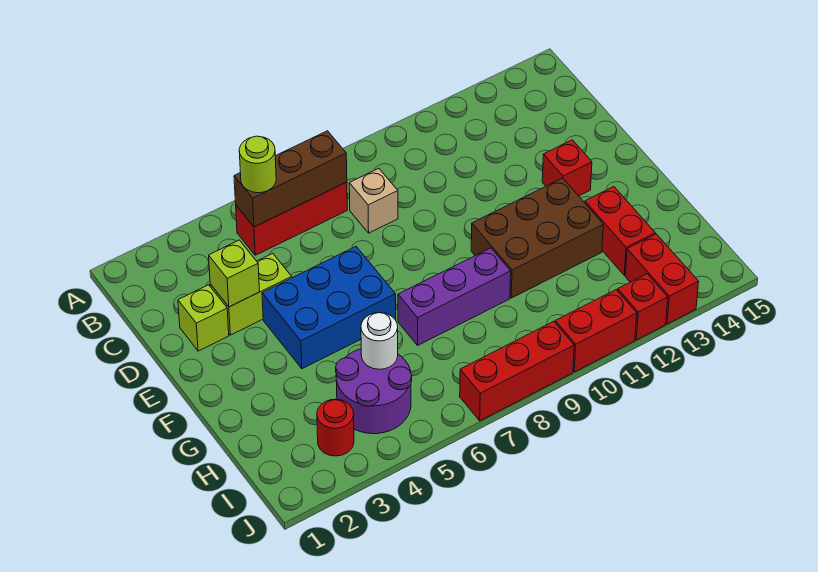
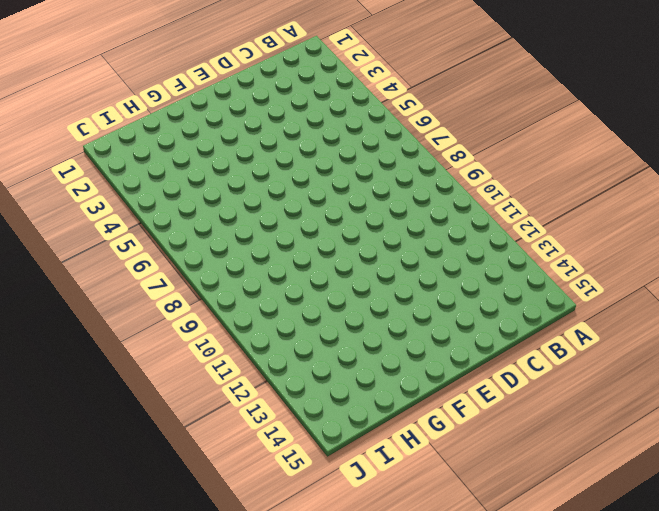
none -> red 1x3 brick [236,182,347,255]
none -> tan 1x1 brick [349,168,398,233]
none -> lime 1x1 brick [178,285,229,351]

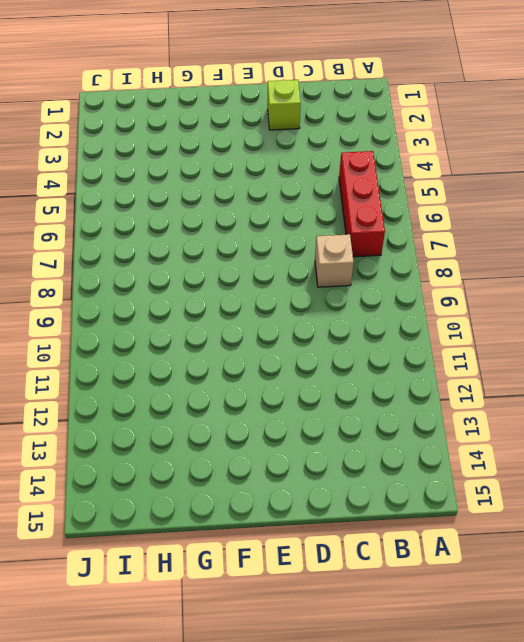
none -> lime 1x2 brick [210,253,292,335]
none -> blue 2x3 brick [262,247,396,369]
none -> red 1x1 brick [542,140,592,196]

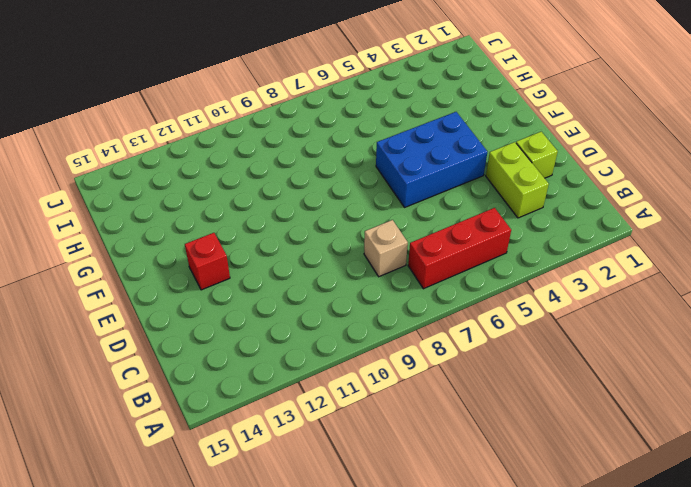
lime 1x2 brick [486,142,549,218] -> lime 1x2 brick turned to [210,253,292,335]
none -> brown 2x3 brick [471,178,603,298]
none -> purple 1x3 brick [398,248,511,345]
none -> red 1x2 brick [585,187,655,275]

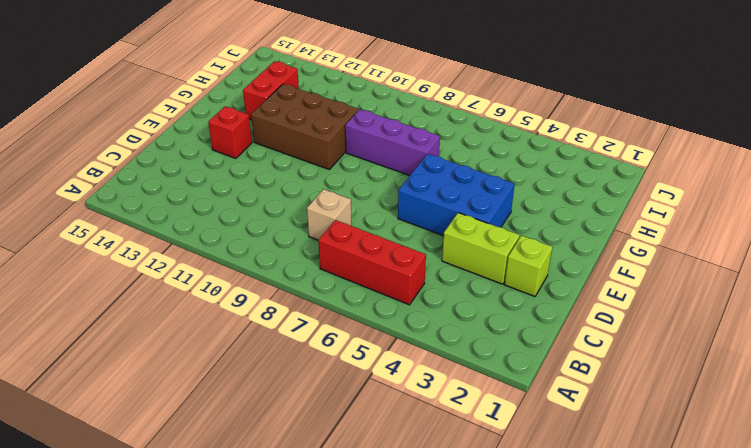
none -> purple 2x2 round brick [336,349,412,434]
none -> red 1x1 round brick [317,399,354,456]
none -> red 1x2 brick [625,234,699,324]

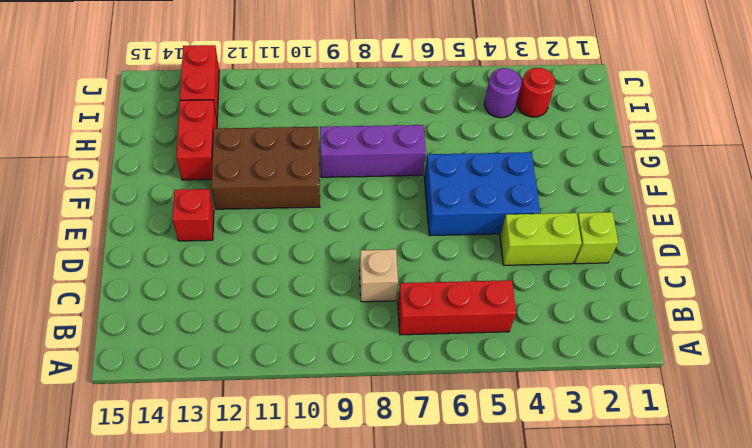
purple 1x1 round brick [484,68,522,118] -> purple 2x2 round brick [336,349,412,434]
none -> red 1x3 brick [460,321,574,421]
none -> red 1x2 brick [555,290,637,372]
none -> red 1x1 brick [618,274,668,340]

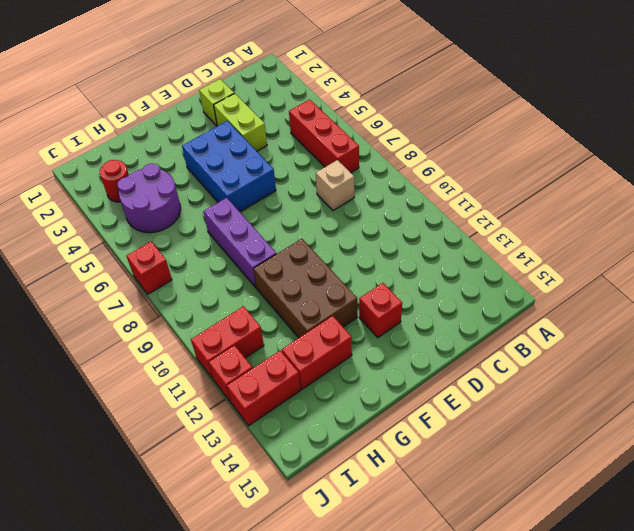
red 1x2 brick [191,306,264,379] -> red 1x2 brick turned to [555,290,637,372]
red 1x1 brick [127,242,172,294] -> red 1x3 brick [460,321,574,421]
none -> brown 1x3 brick [234,131,347,227]
none -> lime 1x1 brick [209,240,260,307]
none -> white 1x1 round brick [361,313,398,369]

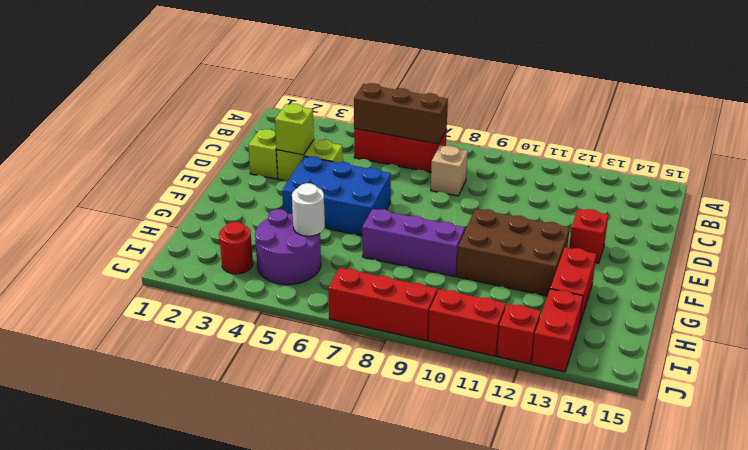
none -> lime 1x1 round brick [239,136,276,193]

